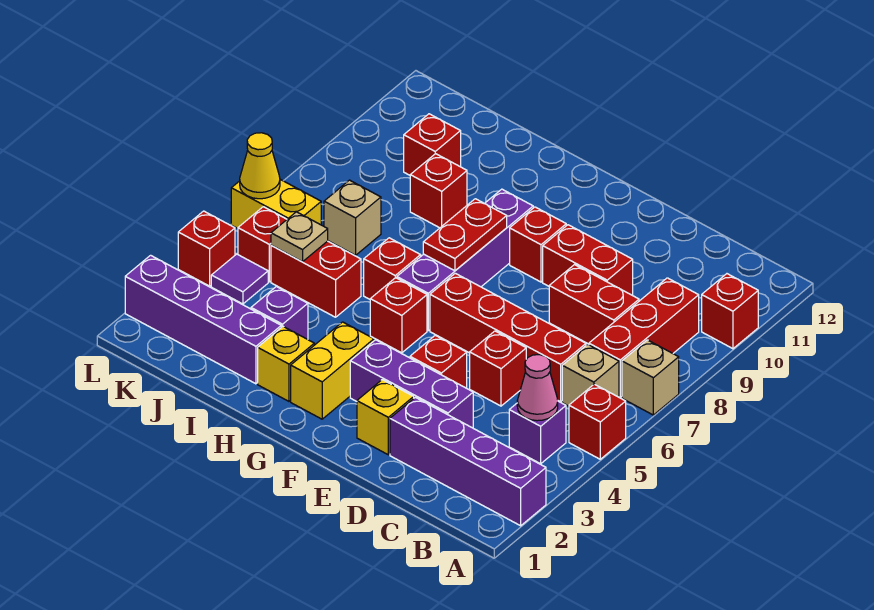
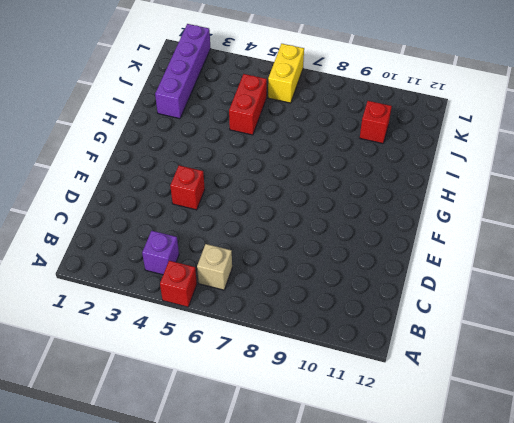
none -> purple 1x4 brick [390,397,546,526]
none -> tan 1x1 brick [622,340,679,415]
none -> red 1x1 brick [702,274,758,349]
none -> red 1x3 brick [589,278,699,397]

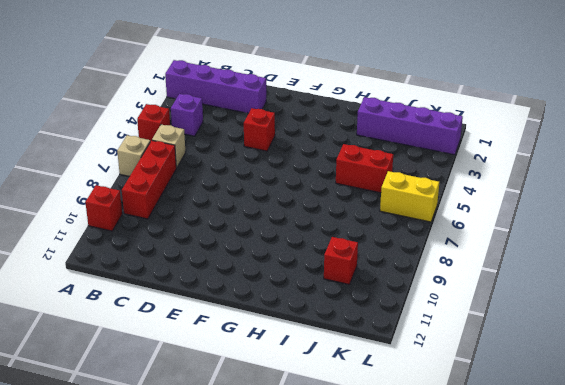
none -> red 1x4 brick [430,273,586,402]
none -> red 1x2 brick [549,265,639,344]
none -> purple 1x3 brick [350,340,473,428]
none -> red 1x1 brick [470,331,526,406]

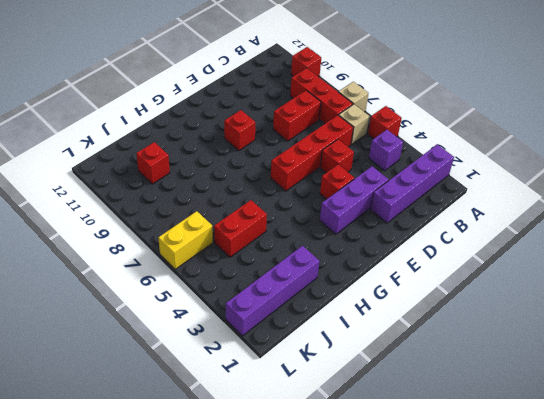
none -> red 1x2 brick [543,225,633,295]
none -> yellow 1x1 brick [357,380,414,455]
none -> yellow 1x2 brick [291,322,374,419]
none -> red 1x1 brick [370,278,427,353]

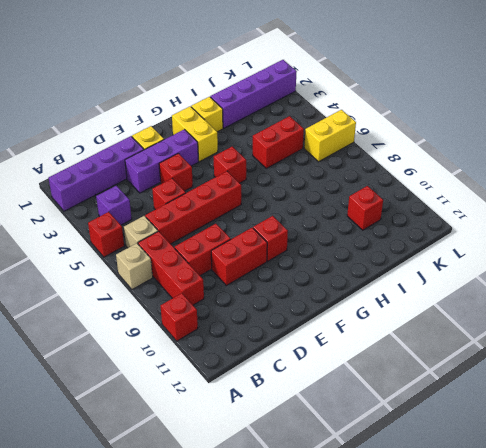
none -> purple 1x4 brick [397,189,533,331]
none -> red 1x1 brick [364,238,421,299]
none -> purple 1x1 brick [251,287,308,339]
none -> red 1x1 brick [410,154,467,228]

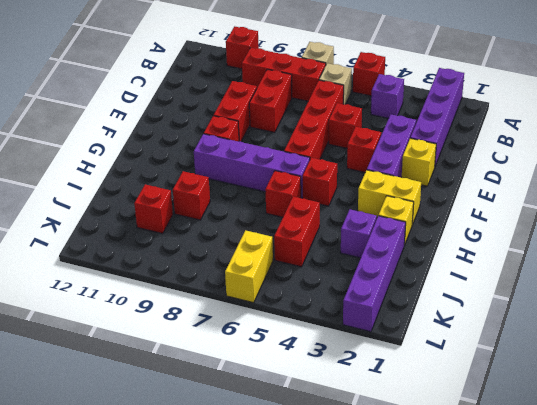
none -> tan 1x1 brick [324,180,381,255]
none -> purple 1x1 tile [211,254,268,304]
none -> red 1x1 brick [238,207,287,282]
none -> red 1x1 brick [178,211,235,286]

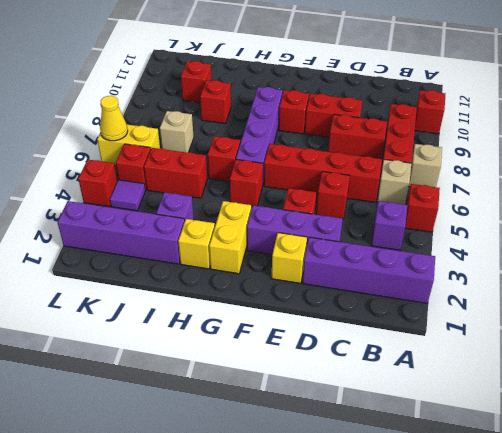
none -> pink 1x1 cone [517,355,558,421]
none -> red 1x2 plate [423,199,507,271]
none -> tan 1x1 plate [271,212,328,262]

